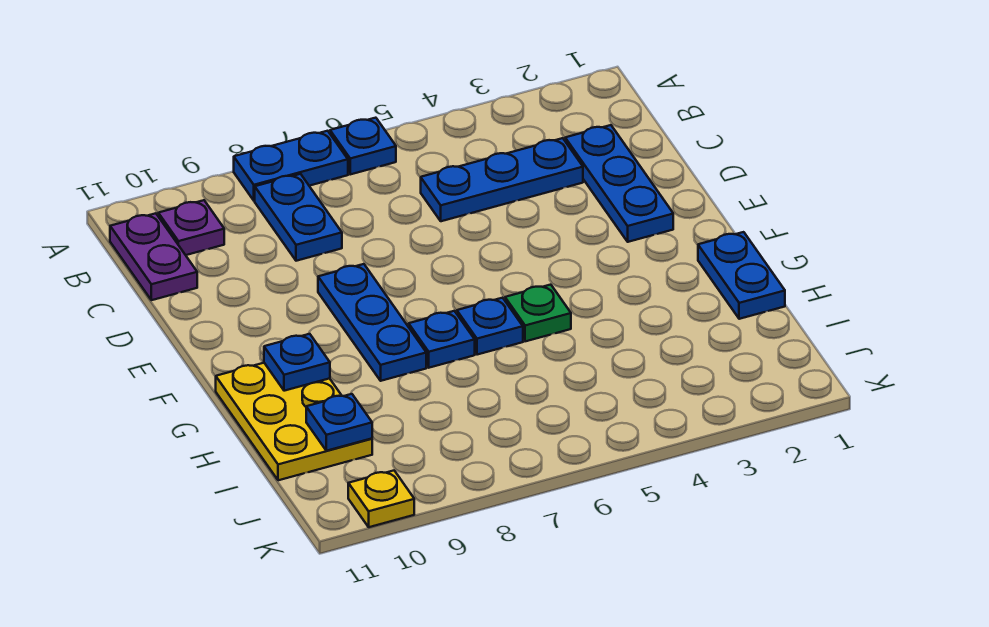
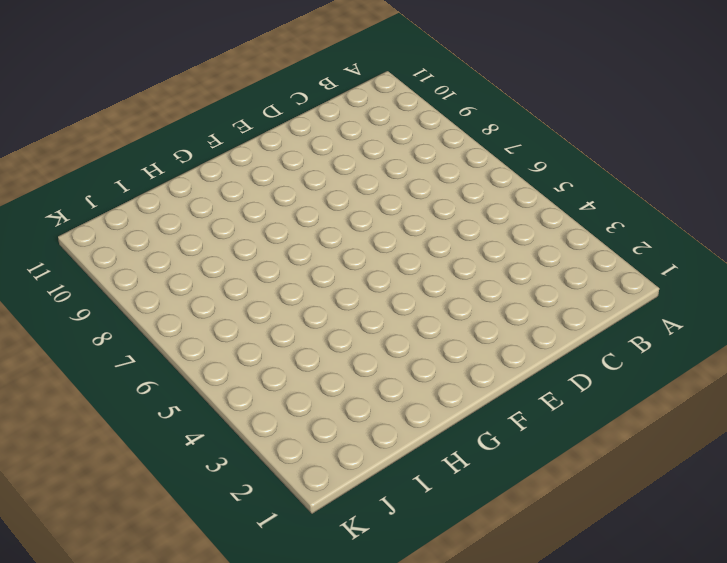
none -> blue 1x1 plate [330,118,396,174]
none -> blue 1x2 plate [234,131,348,201]
none -> blue 1x2 plate [255,174,342,261]

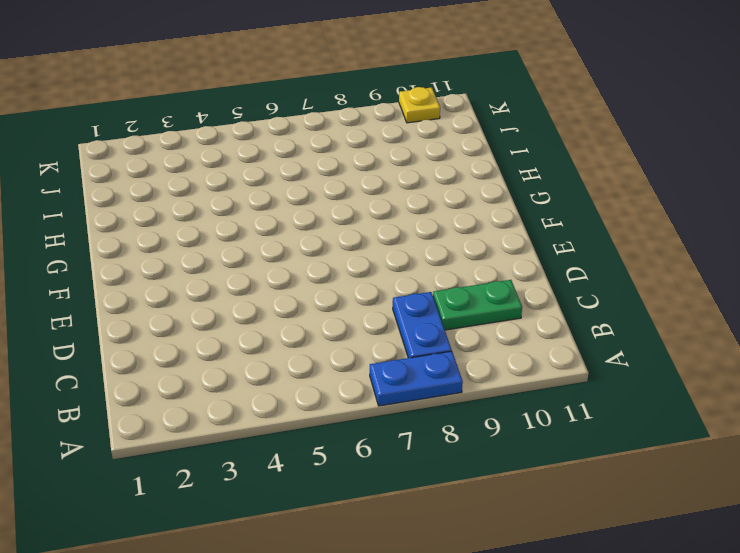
green 1x2 plate [433,280,522,330] -> none
none -> blue 1x1 plate [330,118,396,174]
none -> purple 1x1 plate [158,200,224,255]
none -> purple 1x2 plate [110,213,197,300]

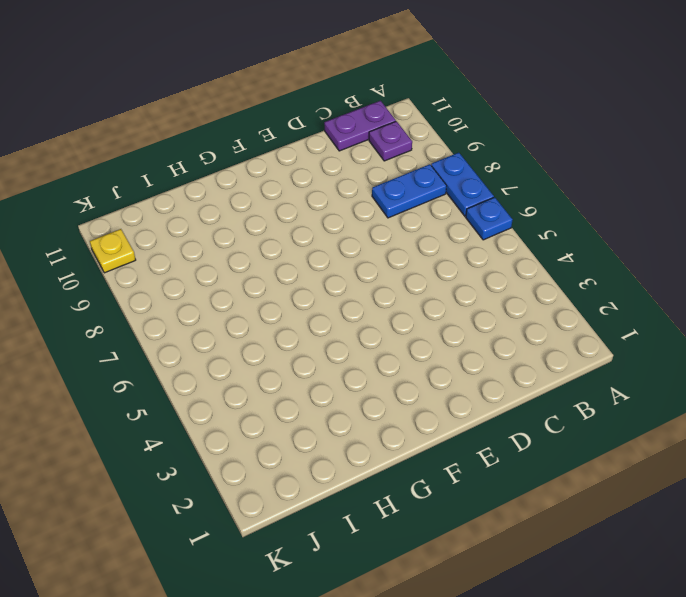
none -> blue 1x3 plate [565,125,673,242]
none -> blue 1x3 plate [421,138,583,221]
none -> blue 1x3 plate [318,264,426,381]

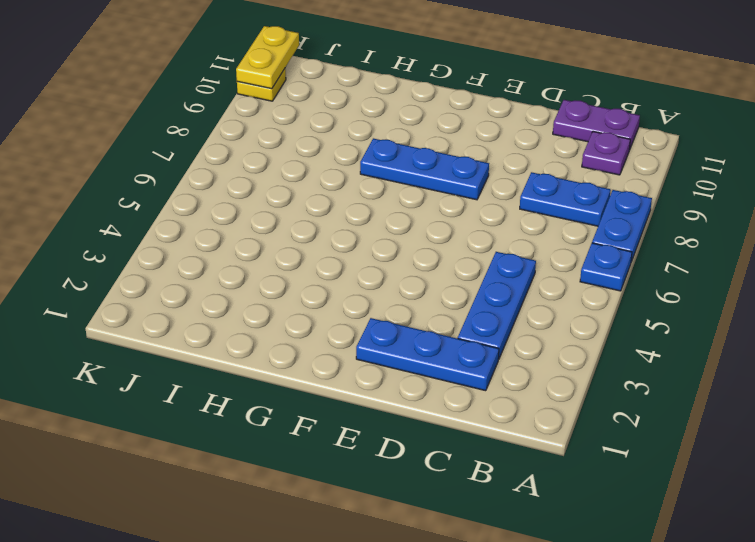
yellow 1x2 plate [236,26,299,89] -> none
none -> blue 1x2 plate [698,232,785,319]
none -> green 1x1 plate [505,285,571,341]
none -> blue 1x1 plate [457,298,523,355]

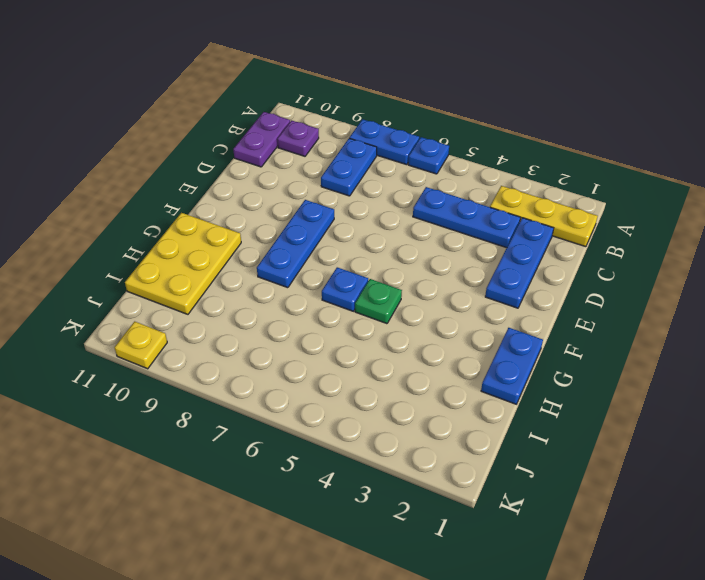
yellow 1x3 plate [490,186,598,247] -> none
none -> blue 1x1 plate [409,311,475,368]
none -> blue 1x1 plate [264,334,330,391]
none -> blue 1x1 plate [306,394,372,451]

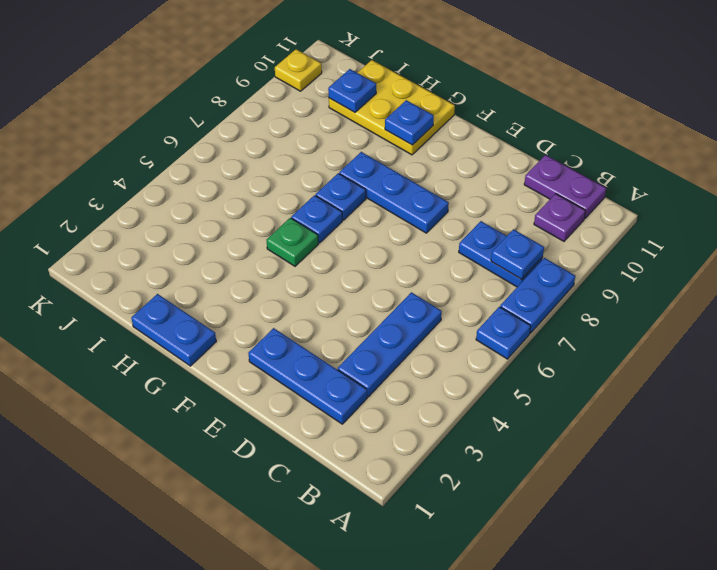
blue 1x1 plate [491,229,544,279] -> none

